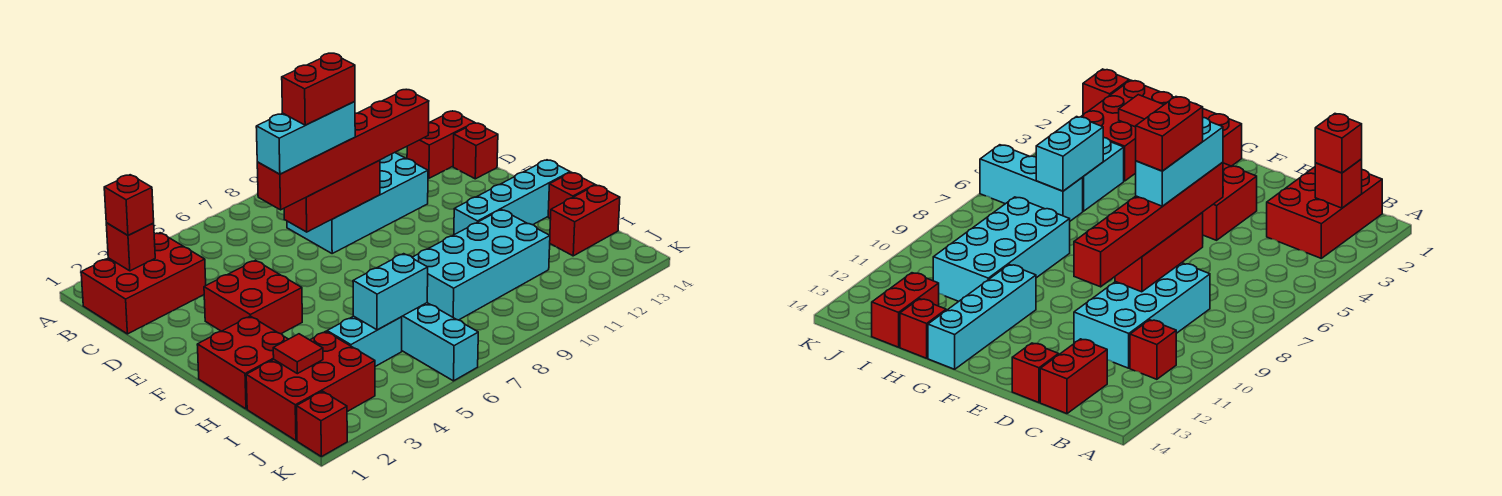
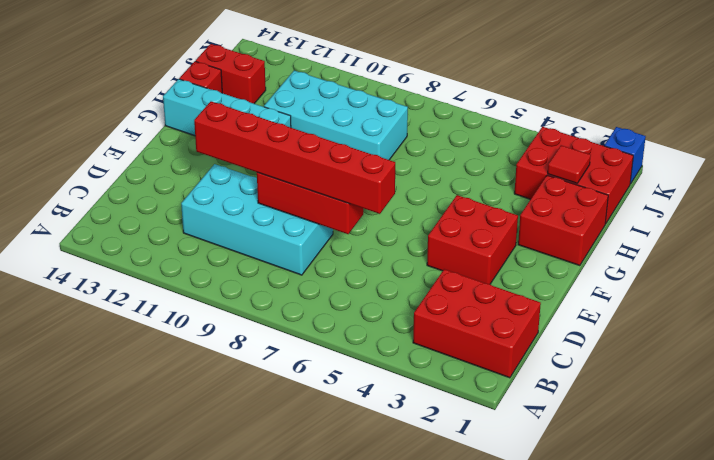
blue 1x1 brick [604,127,646,184] -> red 1x1 brick [297,391,347,457]
none -> red 1x1 brick [1130,320,1176,379]
none -> red 1x2 brick [407,111,475,178]
none -> red 1x1 brick [453,123,498,179]

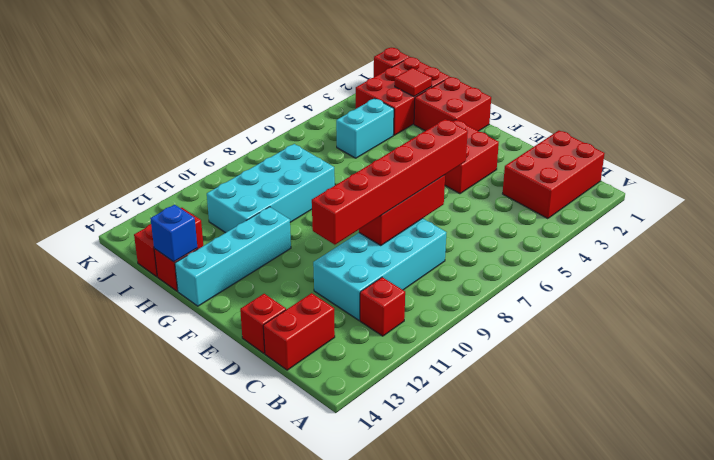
blue 1x1 brick [150,205,197,262] -> none
none -> cyan 1x3 brick [402,303,478,381]
none -> red 1x1 brick [106,223,155,271]
none -> cyan 1x2 brick [353,254,428,330]

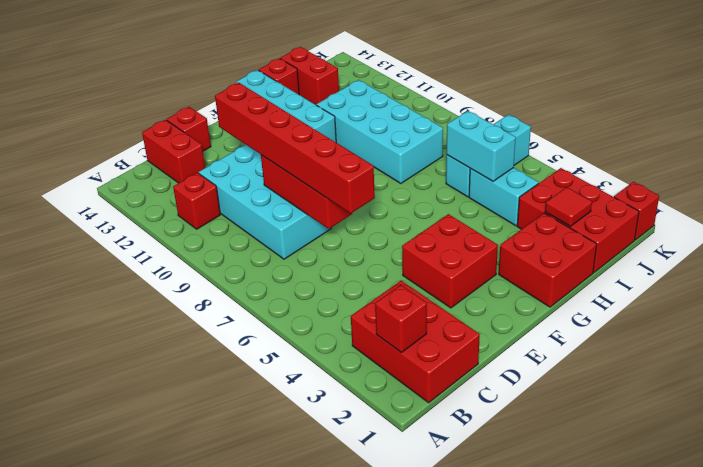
none -> red 1x1 brick [104,175,154,235]
none -> cyan 1x3 brick [256,102,355,174]
none -> red 1x2 brick [282,53,355,125]

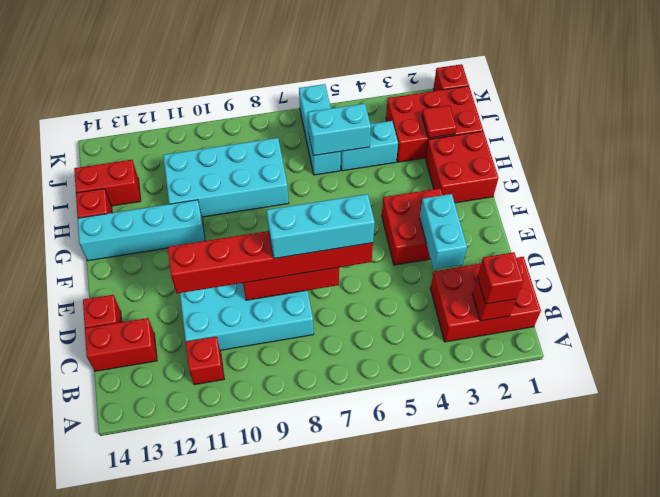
cyan 1x2 brick [420,194,467,270] -> none
none -> red 1x2 brick [282,53,355,125]

